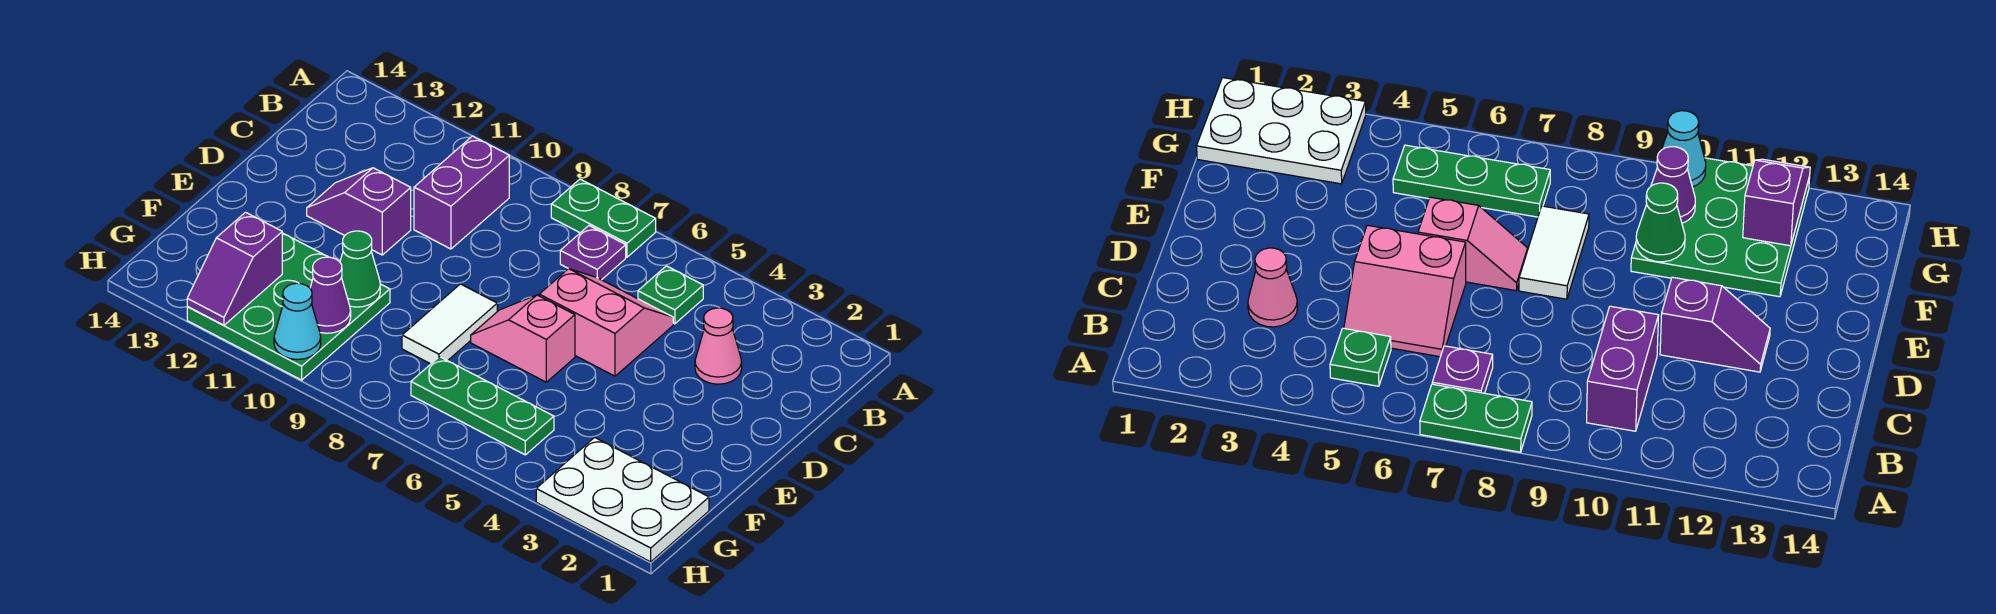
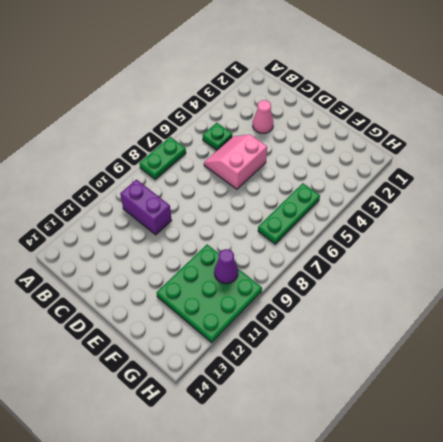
none -> purple 1x1 plate [560,226,626,280]
none -> purple 1x2 slope [307,168,411,255]
none -> pink 1x2 slope [471,295,575,382]

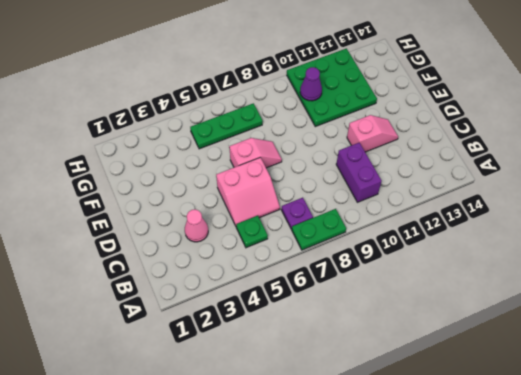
pink 1x2 slope [347,115,398,152] -> purple 1x2 slope [307,168,411,255]
none -> white 1x2 tile [402,284,497,364]
none -> white 2x3 plate [536,437,709,562]
none -> green 1x1 cone [340,231,380,307]

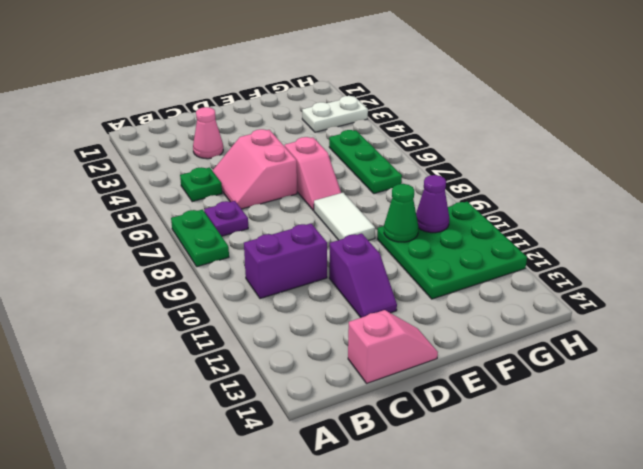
pink 1x2 slope [348,310,438,384] -> none
white 1x2 tile [314,193,375,240] -> white 1x2 tile turned to [402,284,497,364]
white 1x2 plate [302,96,368,132] -> white 2x3 plate [536,437,709,562]
none -> purple 1x2 slope [187,212,282,325]
none -> cyan 1x1 cone [274,283,321,360]

